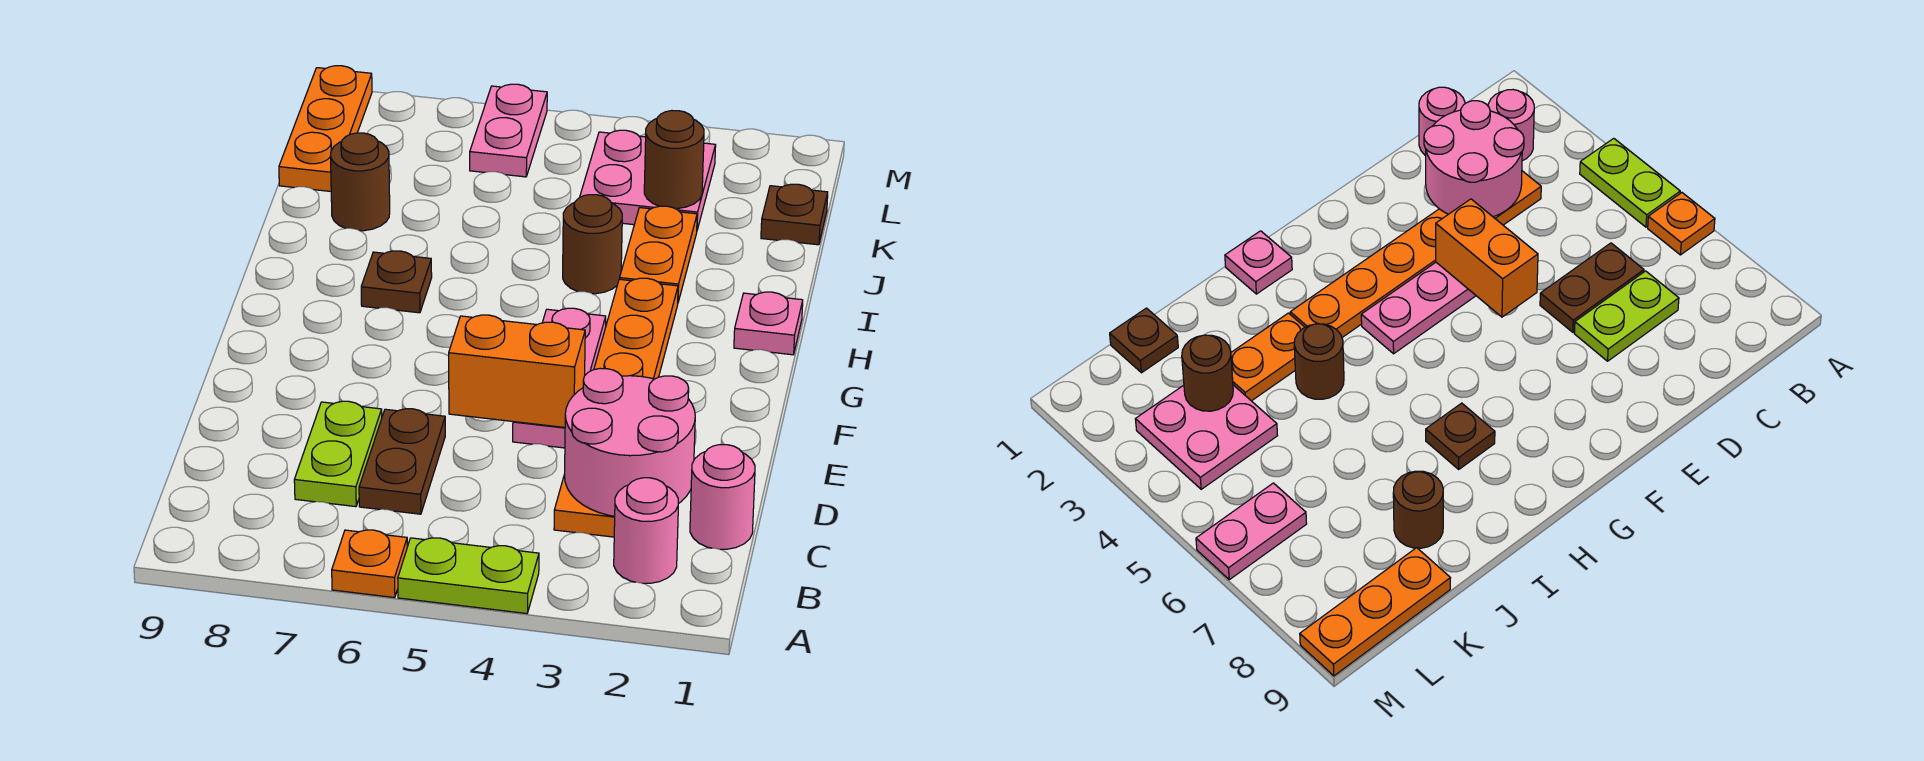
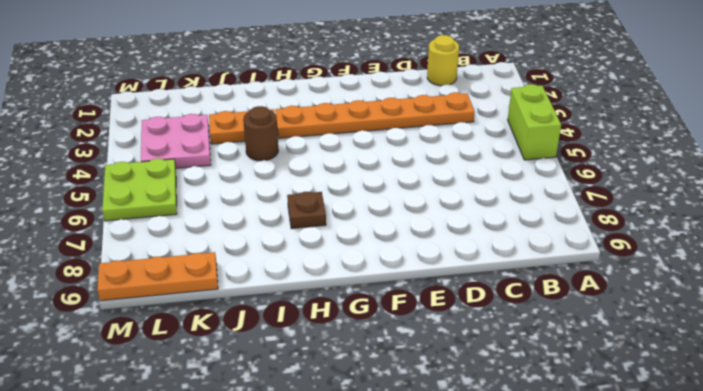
lime 1x2 brick [508,84,561,160] -> lime 1x2 plate [398,538,539,614]
yellow 1x1 round brick [427,35,459,86] -> pink 1x1 round brick [690,445,755,549]
lime 2x2 plate [102,159,177,221] -> pink 1x2 plate [470,84,547,177]
none -> orange 1x1 plate [332,530,407,598]
none -> pink 1x1 round brick [614,478,678,583]
none -> brown 1x2 plate [359,409,445,514]

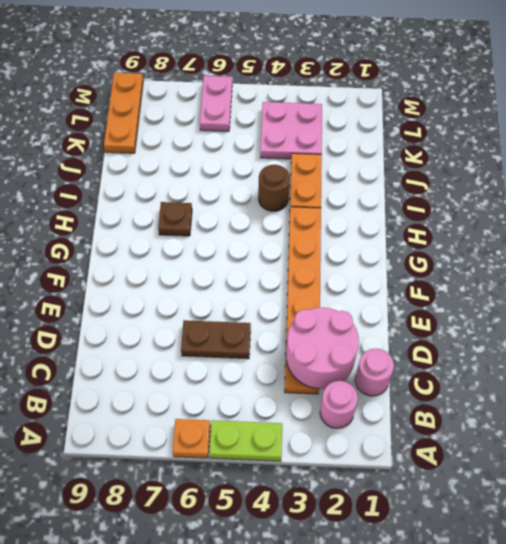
brown 1x2 plate [181,320,251,359] -> brown 1x2 plate turned to [359,409,445,514]
none -> lime 1x2 plate [294,401,382,507]
none -> pink 1x3 plate [513,308,606,448]
none -> pink 1x1 plate [734,292,803,355]

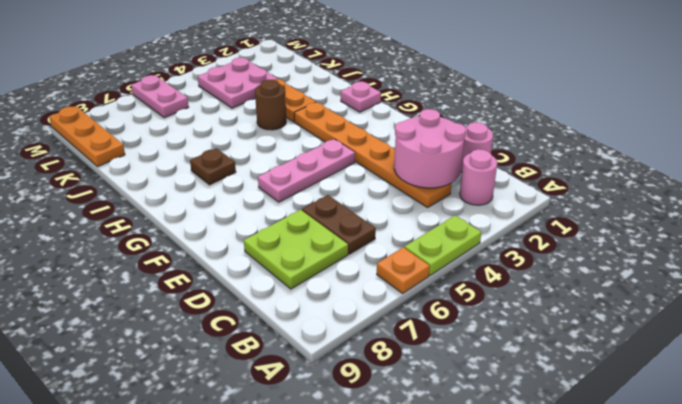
lime 2x2 plate [244,210,348,289] -> lime 1x2 plate [294,401,382,507]
pink 1x3 plate [258,139,355,202] -> pink 1x3 plate turned to [513,308,606,448]
none -> brown 1x1 round brick [331,133,390,231]
none -> brown 1x1 plate [761,184,828,245]
none -> orange 1x2 brick [449,315,585,427]

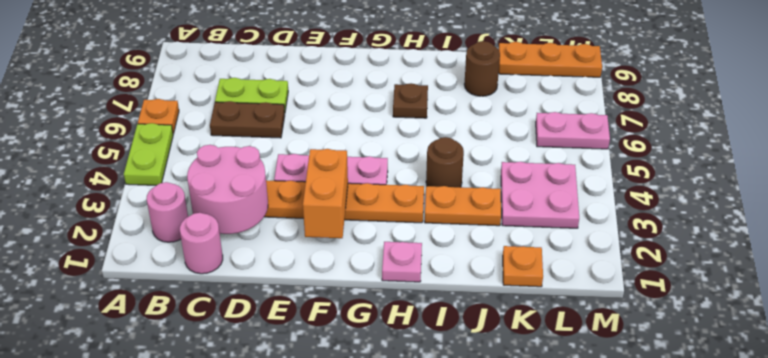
orange 1x2 brick [303,149,348,238] -> orange 1x2 brick moved to [449,315,585,427]
orange 1x1 plate [503,246,543,287] -> brown 1x1 plate [761,184,828,245]
none -> brown 1x1 round brick [644,111,704,209]

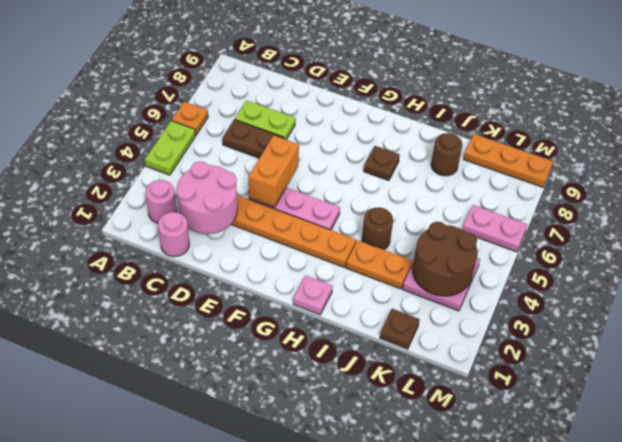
brown 2x2 round brick [412,222,478,296] -> brown 1x1 round brick [644,111,704,209]

